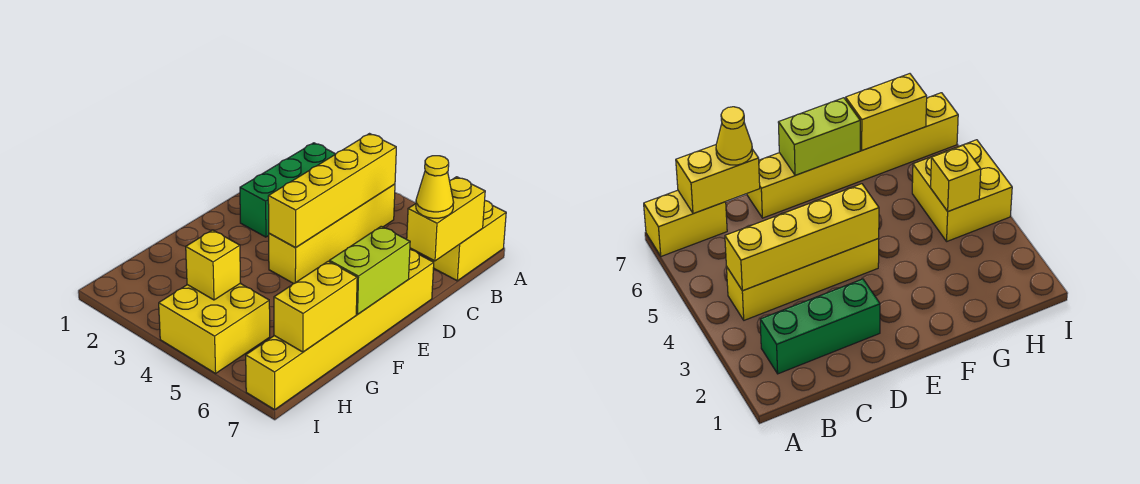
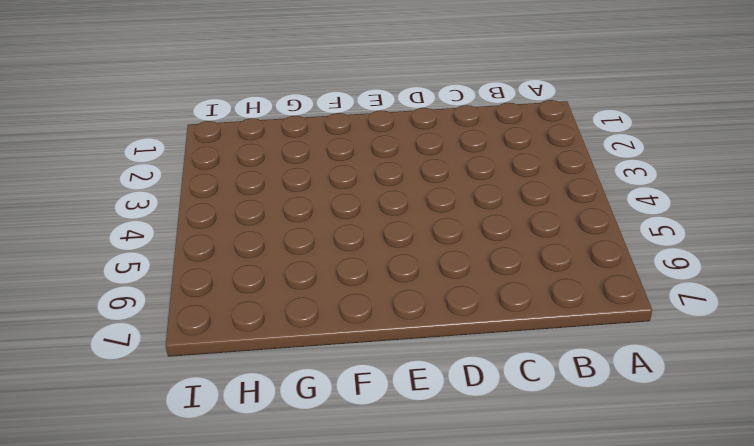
none -> yellow 1x2 brick [430,201,506,281]
none -> green 1x3 brick [240,143,335,237]

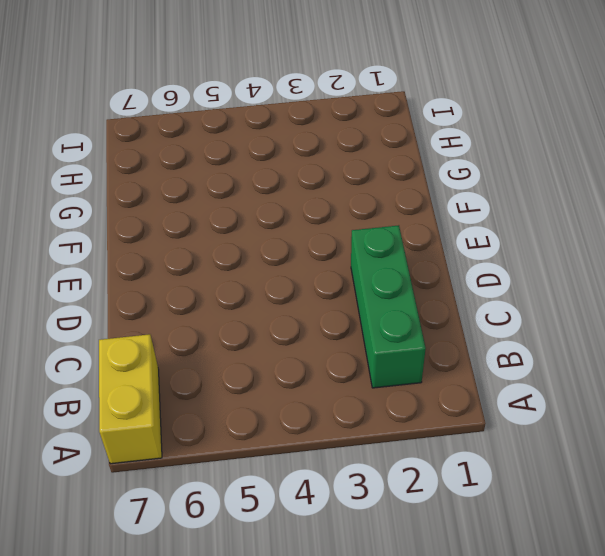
none -> yellow 1x4 brick [269,184,395,284]
none -> yellow 1x6 brick [246,250,434,410]

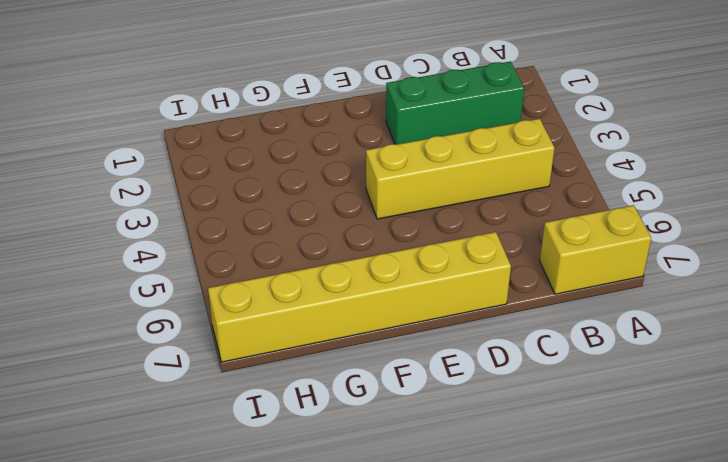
none -> yellow 2x2 brick [159,283,270,373]
none -> yellow 1x4 brick [268,134,396,247]

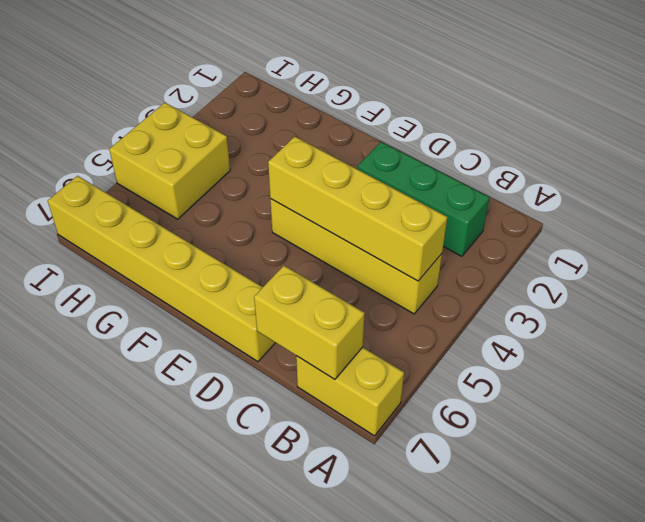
none -> lime 1x2 brick [329,226,410,314]
none -> yellow 1x2 brick [274,261,357,352]

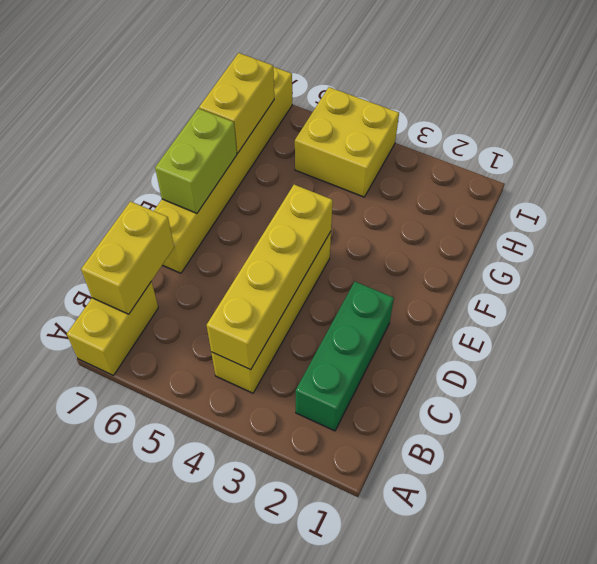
none -> yellow 1x1 brick [186,230,241,300]
none -> yellow 1x1 cone [416,156,454,218]

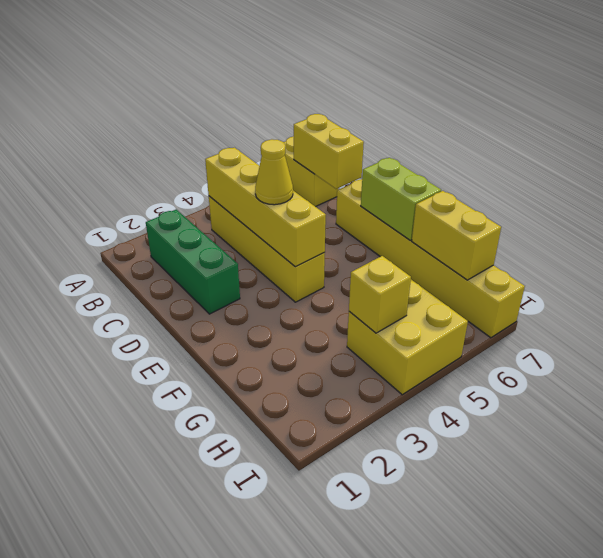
yellow 1x1 cone [255,139,293,205] -> yellow 1x1 cone moved to [416,156,454,218]

